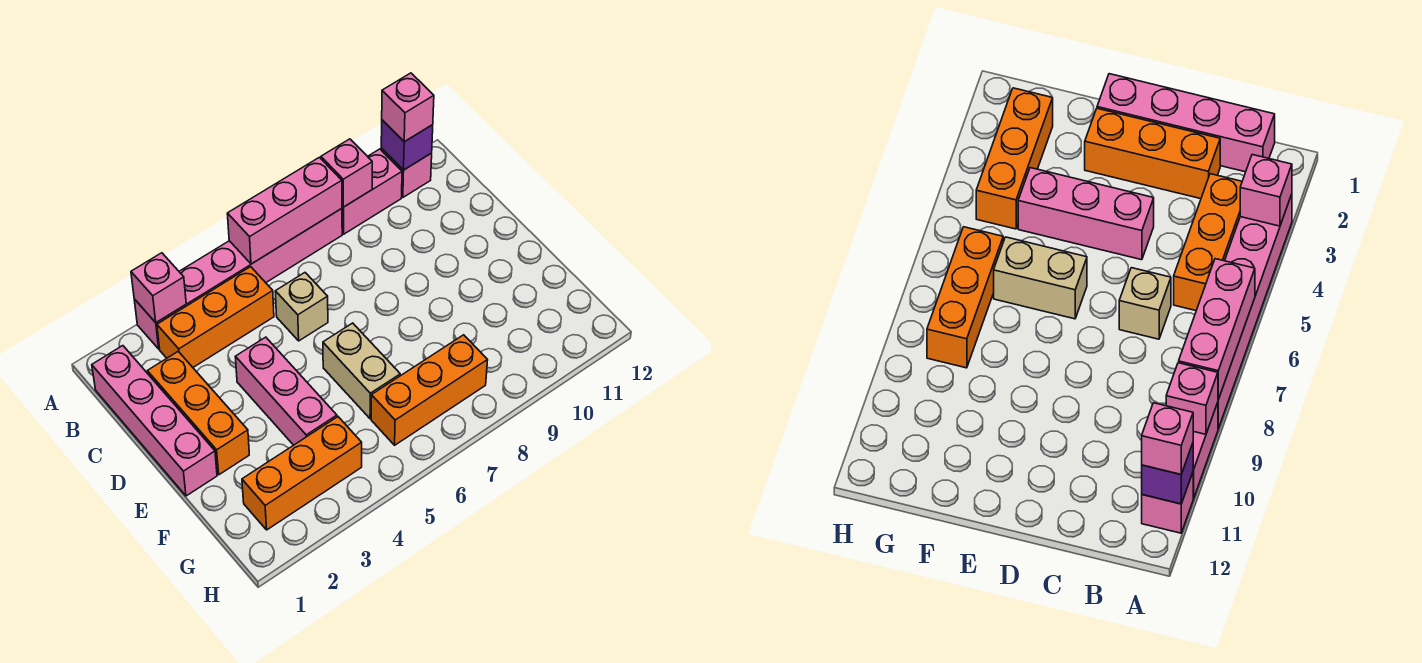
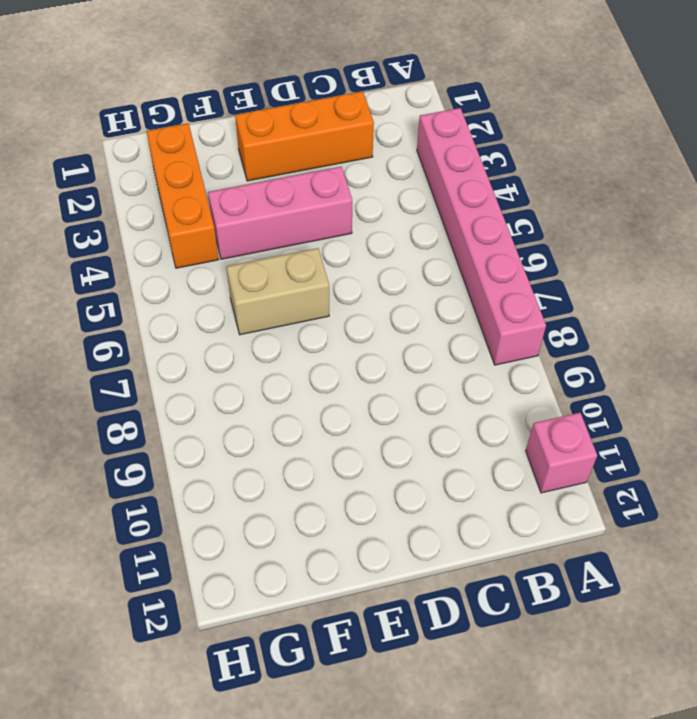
none -> pink 1x2 brick [342,149,402,234]
none -> pink 1x4 brick [92,346,217,496]
none -> orange 1x3 brick [157,267,274,367]

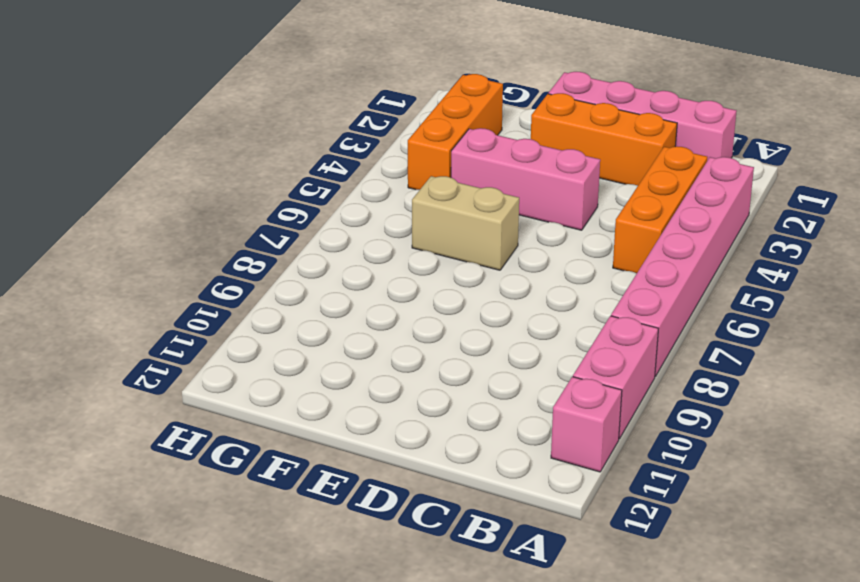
none -> tan 1x1 brick [275,273,328,341]
none -> orange 1x3 brick [371,335,488,445]
none -> pink 1x1 brick [131,253,186,323]

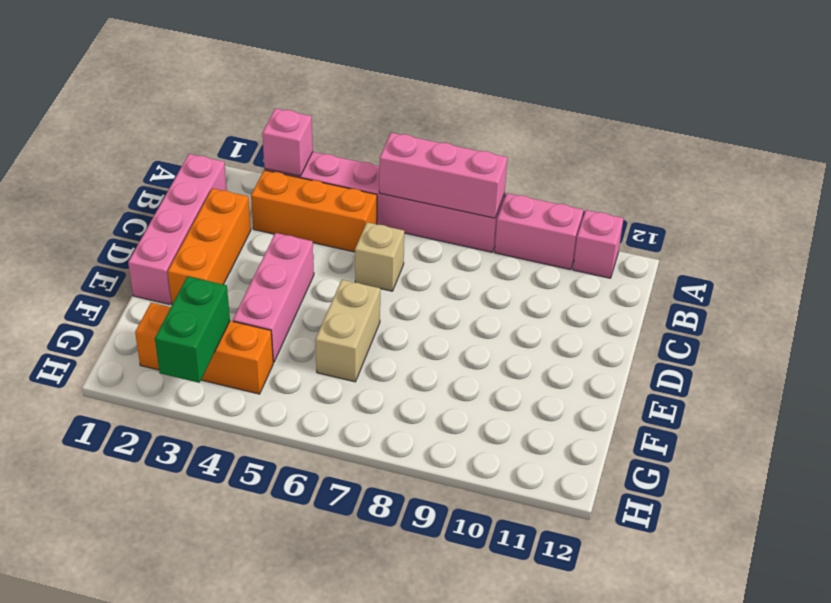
green 1x2 brick [155,276,230,383] -> none
none -> orange 1x3 brick [371,335,488,445]
none -> pink 1x1 brick [321,139,372,207]
none -> purple 1x1 brick [381,120,433,170]

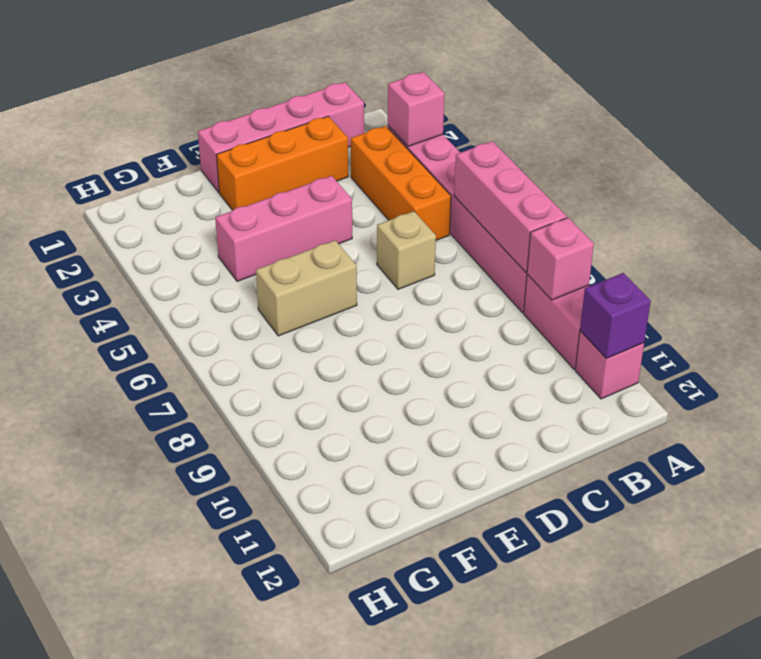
none -> orange 1x3 brick [242,417,362,530]
none -> orange 1x3 brick [371,335,488,445]
none -> pink 1x1 brick [382,73,434,142]

